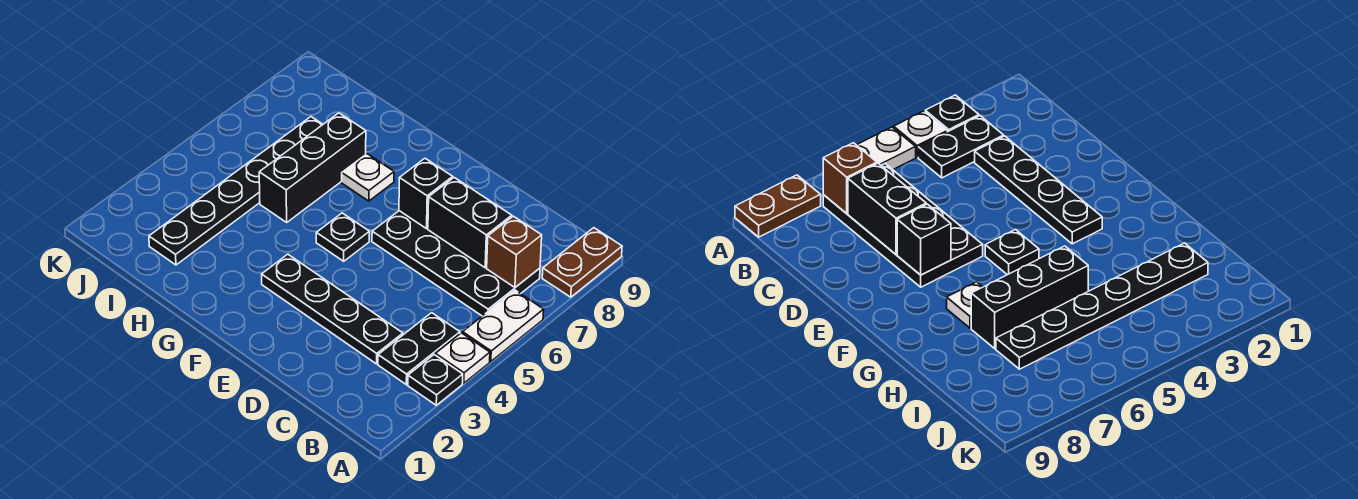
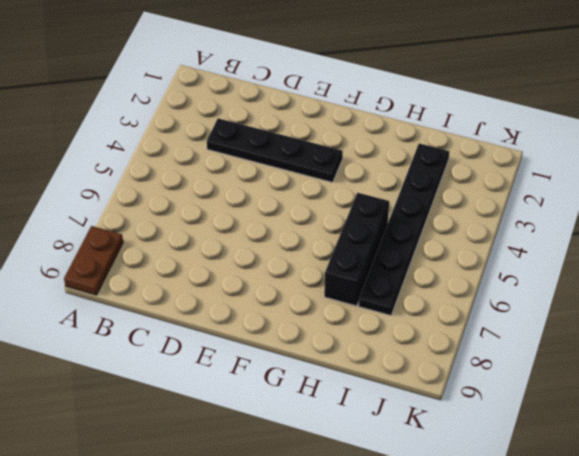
none -> black 1x1 plate [408,355,463,405]
none -> white 1x1 plate [435,333,490,383]
none -> white 1x2 plate [463,290,544,361]

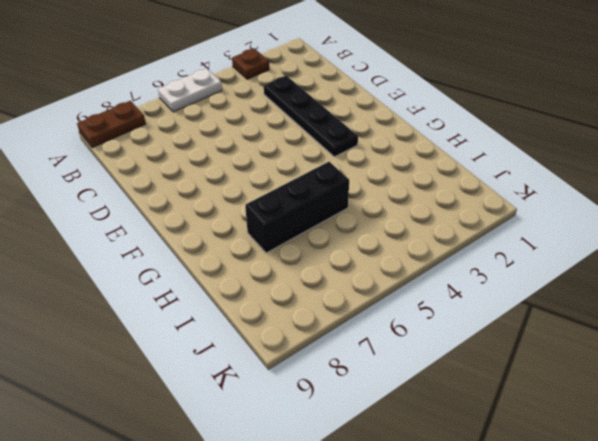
brown 1x1 plate [232,48,269,79] -> black 1x1 plate [408,355,463,405]
none -> white 1x1 plate [435,333,490,383]
none -> black 1x2 plate [378,313,460,384]
none -> black 2x4 plate [372,211,540,316]

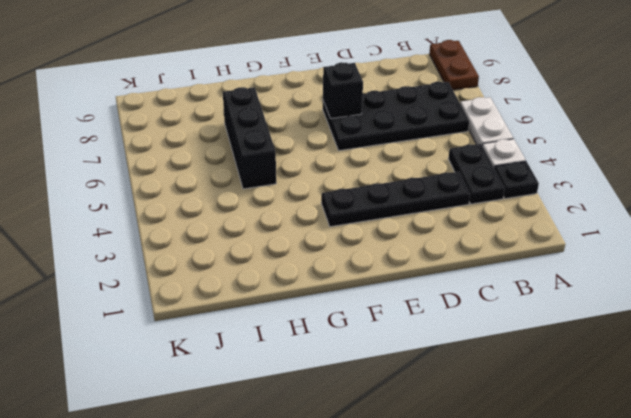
none -> black 1x1 plate [316,213,370,261]
none -> white 1x1 plate [342,154,394,201]
none -> black 1x6 plate [149,117,323,265]

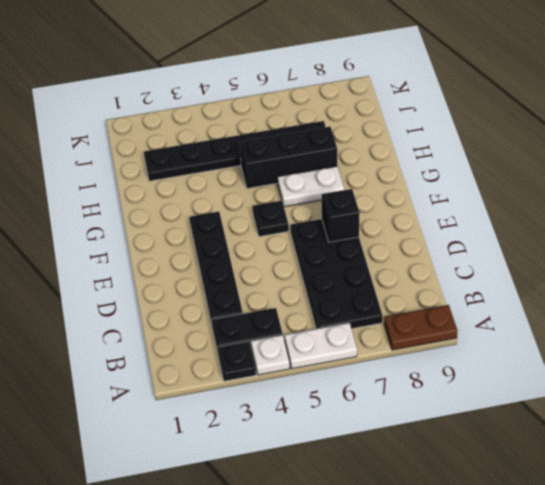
white 1x2 plate [277,166,344,207] -> white 1x1 plate [342,154,394,201]
none -> brown 1x1 brick [487,216,542,287]
none -> black 1x2 brick [428,178,512,268]

